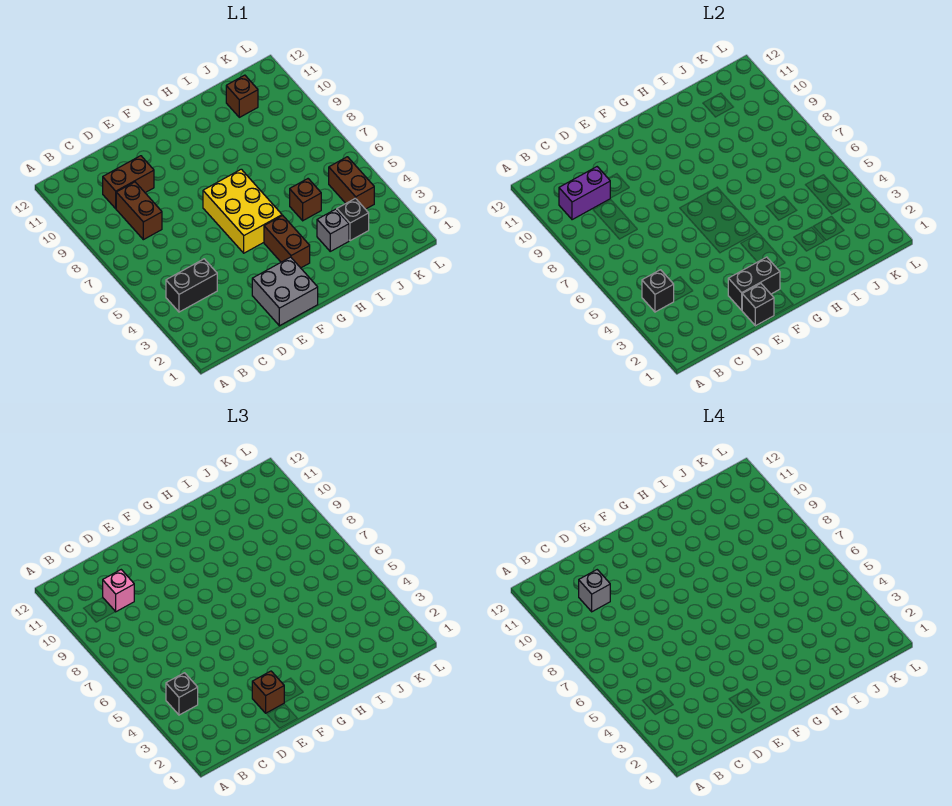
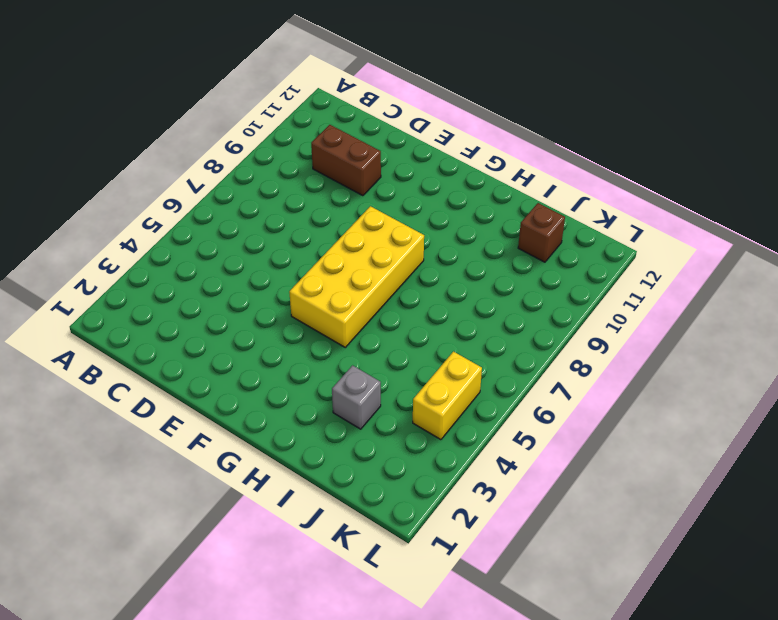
yellow 2x4 brick [289,206,424,347] -> yellow 2x3 brick [203,169,282,253]
yellow 1x2 brick [413,352,482,440] -> brown 1x2 brick [329,157,374,209]
none -> black 1x2 brick [166,259,217,312]
none -> brown 1x2 brick [116,182,162,240]
none -> grey 2x2 brick [252,257,318,326]

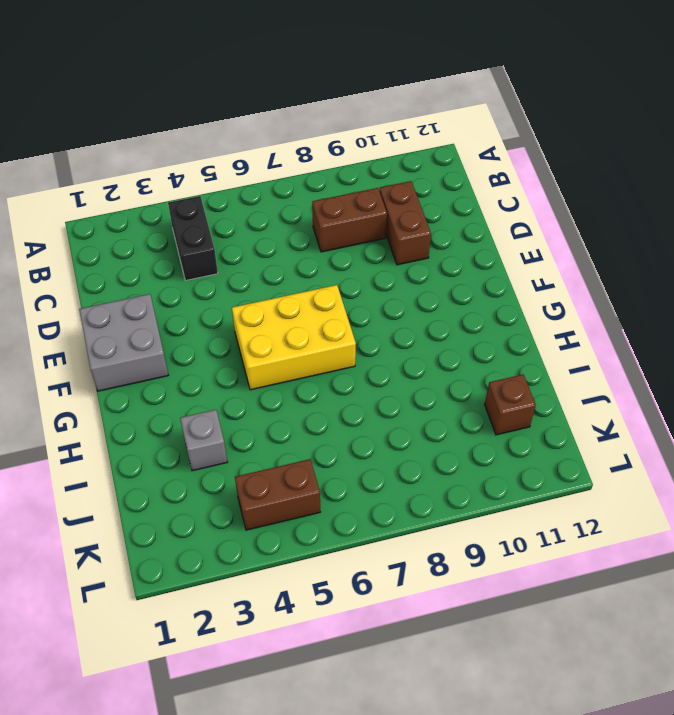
none -> brown 1x2 brick [264,216,310,268]
none -> brown 1x1 brick [290,179,321,221]
none -> black 1x1 brick [337,198,369,241]

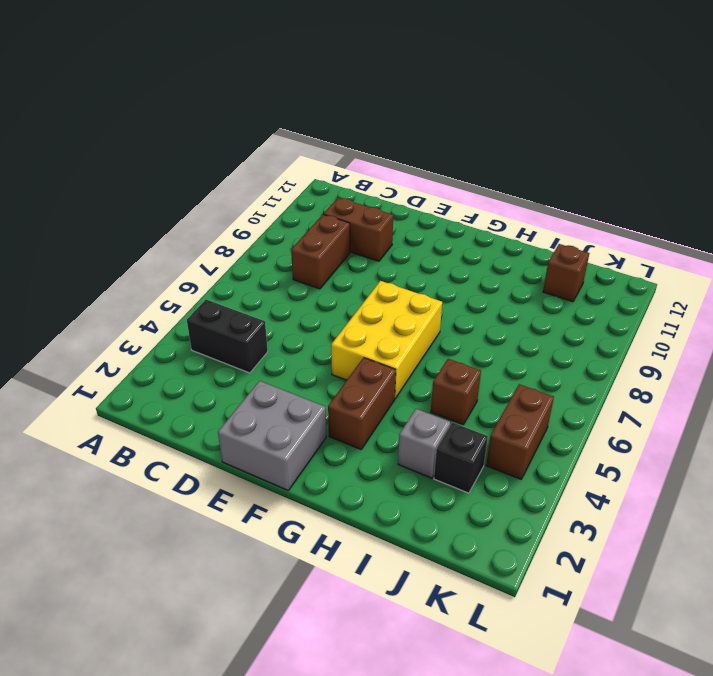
none -> black 1x1 brick [642,270,674,312]
none -> purple 1x2 brick [559,167,610,220]
none -> black 1x1 brick [742,284,774,326]

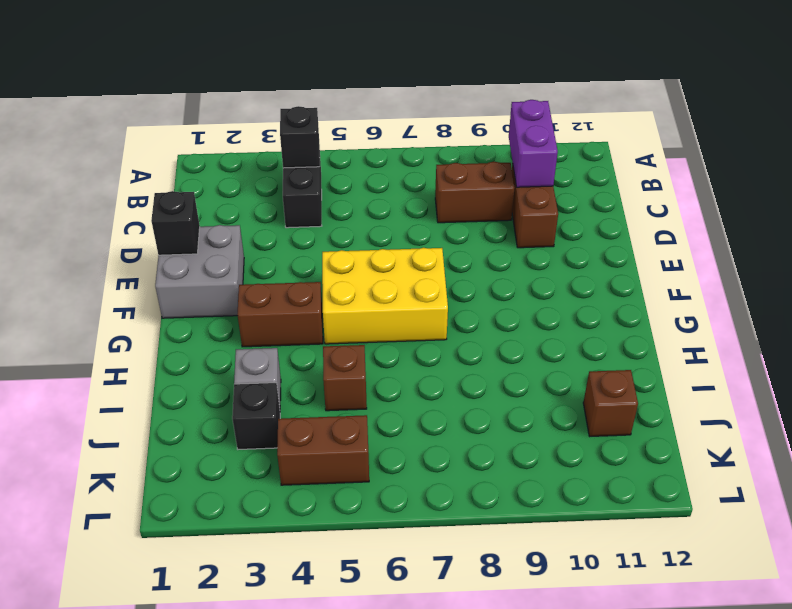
none -> black 1x2 brick [728,257,780,310]
none -> black 1x1 brick [166,673,198,715]
none -> pink 1x1 brick [103,570,134,612]

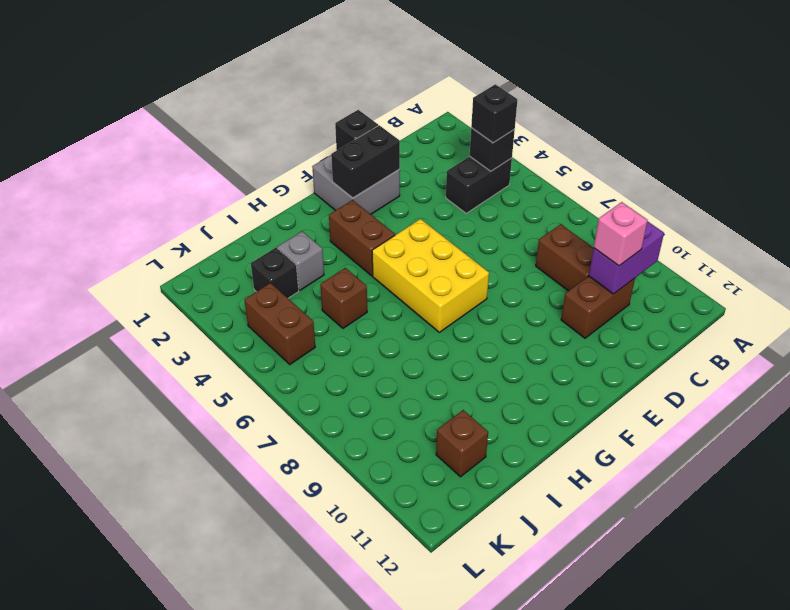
none -> brown 1x1 brick [252,671,284,713]
none -> grey 1x1 brick [579,570,610,612]

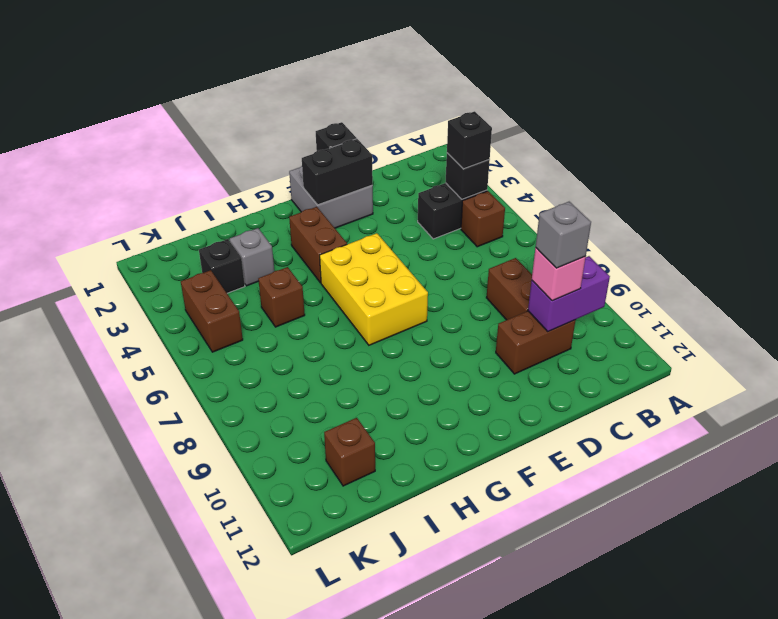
brown 1x1 brick [461,191,505,247] -> brown 1x1 brick moved to [252,671,284,713]

